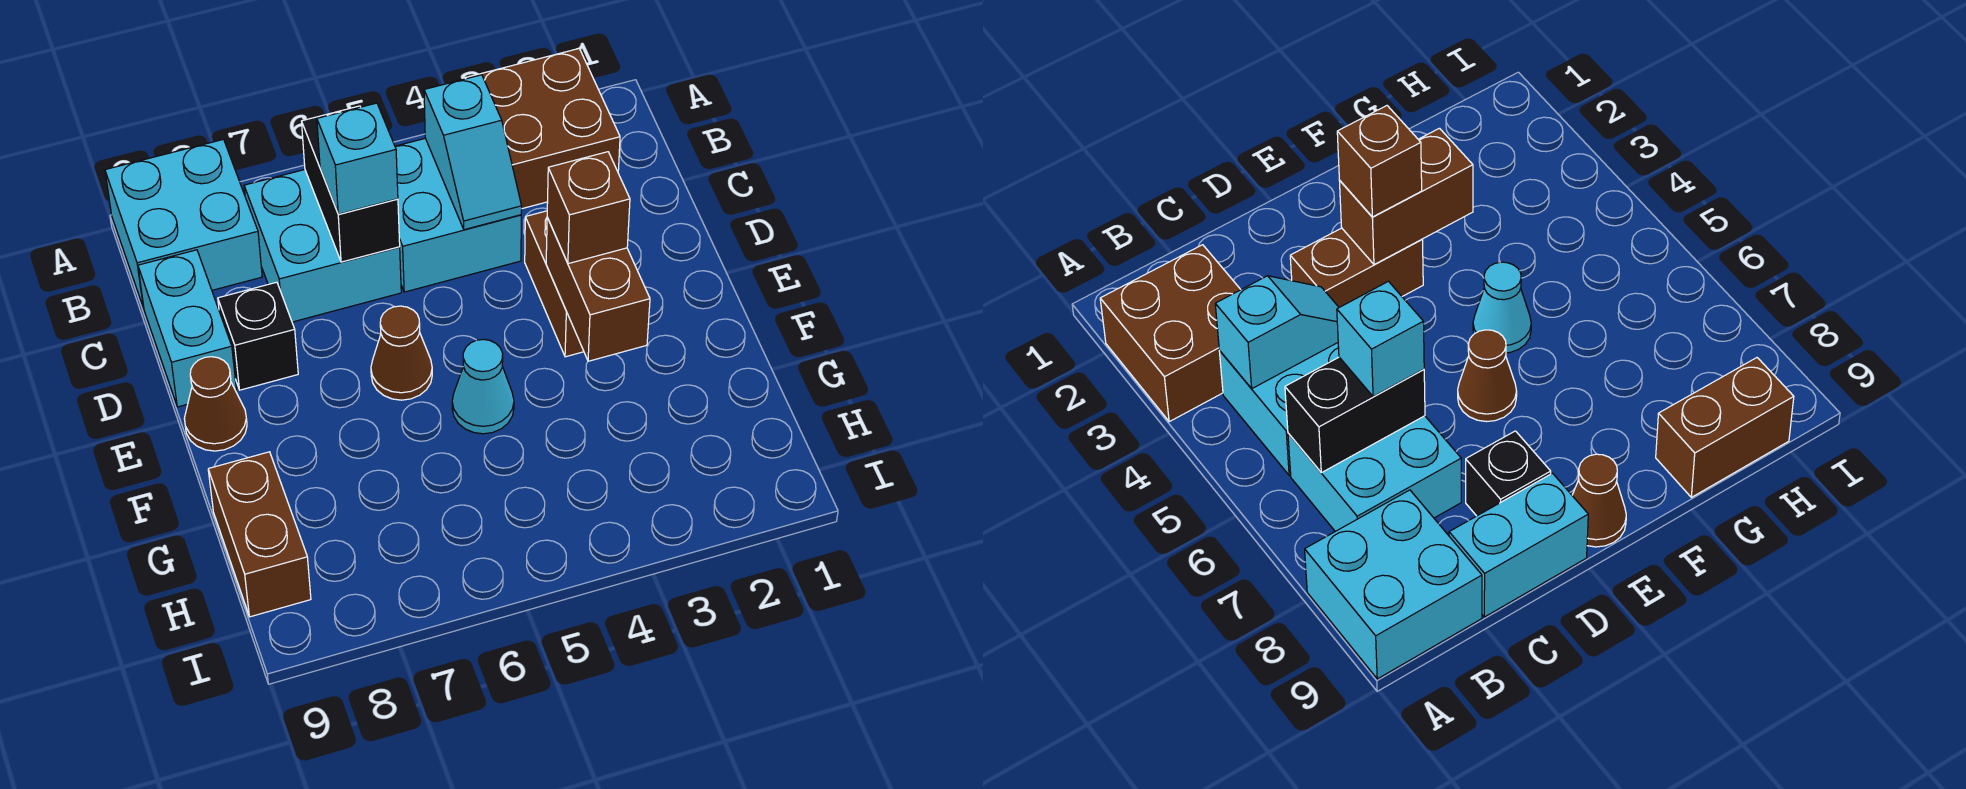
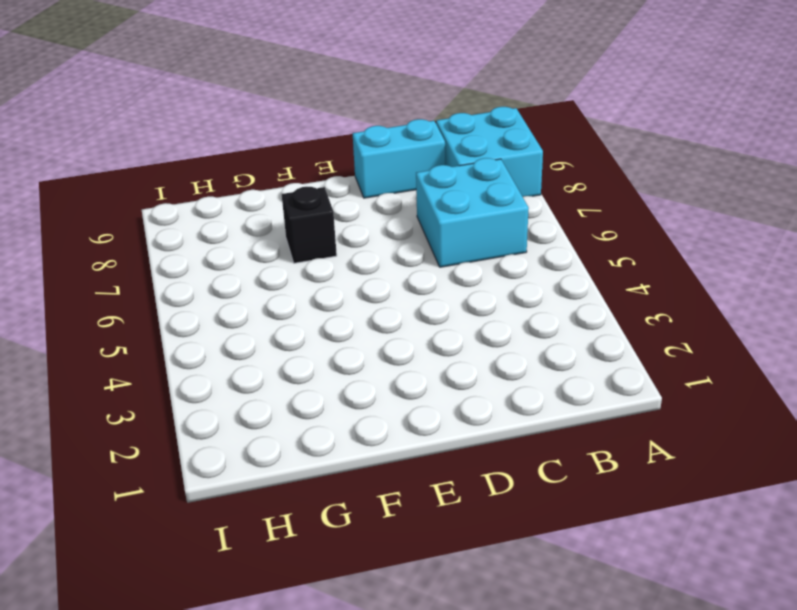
black 1x1 brick [282,187,337,263] -> black 1x1 brick moved to [218,282,298,390]
none -> brown 2x2 brick [465,49,620,209]
none -> cyan 2x2 brick [395,138,521,292]
none -> brown 1x2 brick [525,211,584,357]

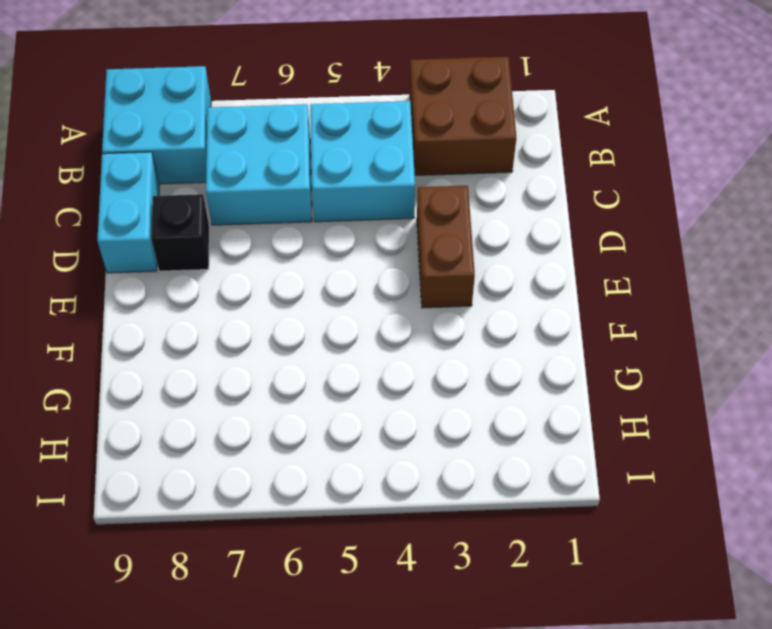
none -> brown 1x1 cone [371,306,432,400]
none -> brown 1x1 cone [184,357,247,451]
none -> cyan 1x1 cone [452,339,514,434]

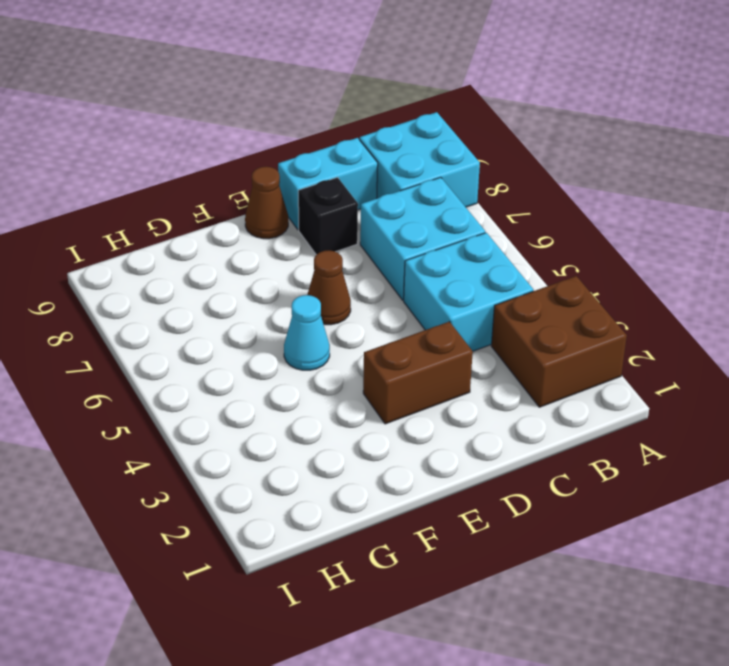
none -> brown 1x2 brick [208,452,311,617]
none -> cyan 1x2 slope [424,75,522,230]
none -> black 1x2 brick [302,106,400,262]

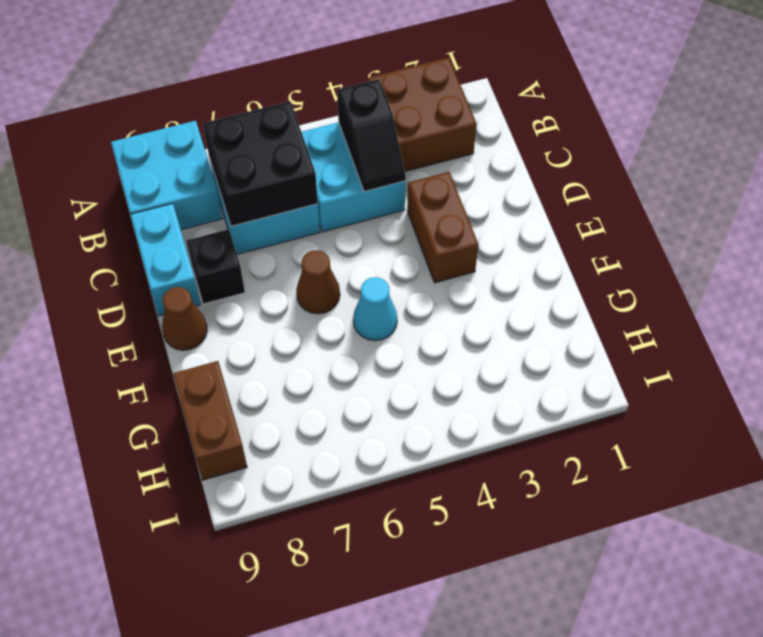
black 1x2 slope [337,79,406,192] -> cyan 1x2 slope [424,75,522,230]
black 2x2 brick [203,101,318,226] -> black 1x2 brick [302,106,400,262]
none -> brown 1x2 brick [546,218,650,361]
none -> cyan 1x1 brick [317,103,398,214]
none -> brown 1x1 brick [547,152,630,264]

